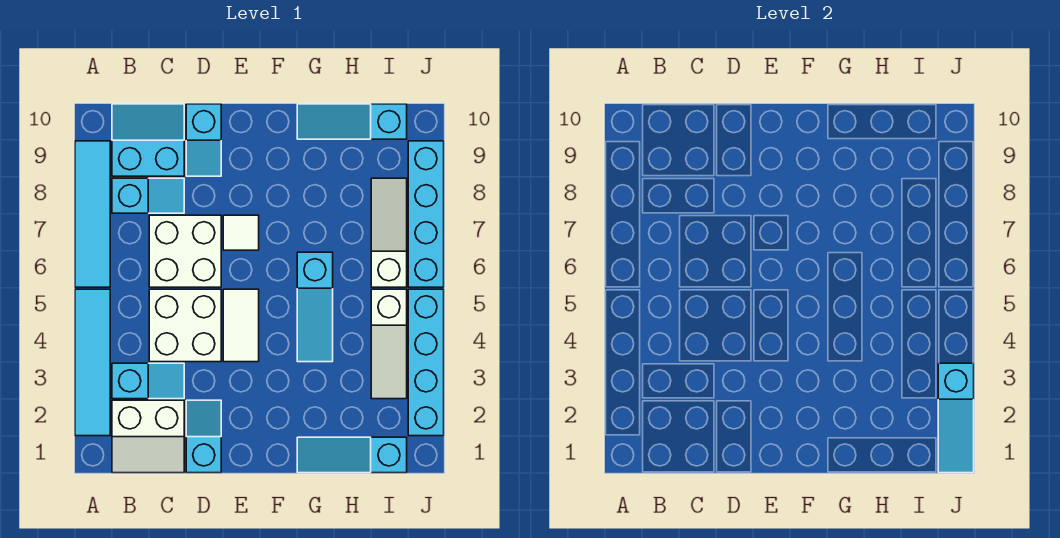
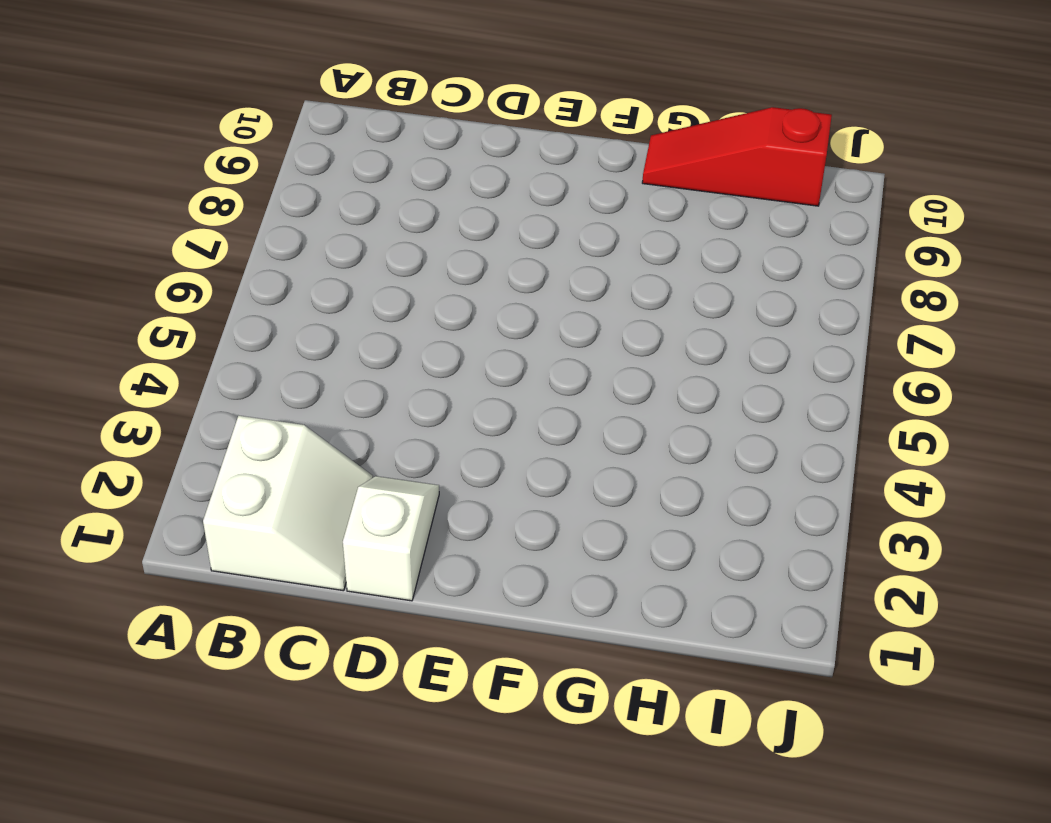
white 2x2 slope [203,416,373,591] -> white 2x2 slope turned to [112,400,184,473]
white 1x2 slope [343,476,439,601] -> cyan 1x2 slope [186,400,221,473]
red 1x3 slope [642,107,832,206] -> cyan 1x3 slope [297,104,407,139]
none -> cyan 1x4 tile [75,289,110,436]
none -> cyan 1x4 tile [75,141,110,287]
none -> cyan 1x2 slope [112,363,184,399]

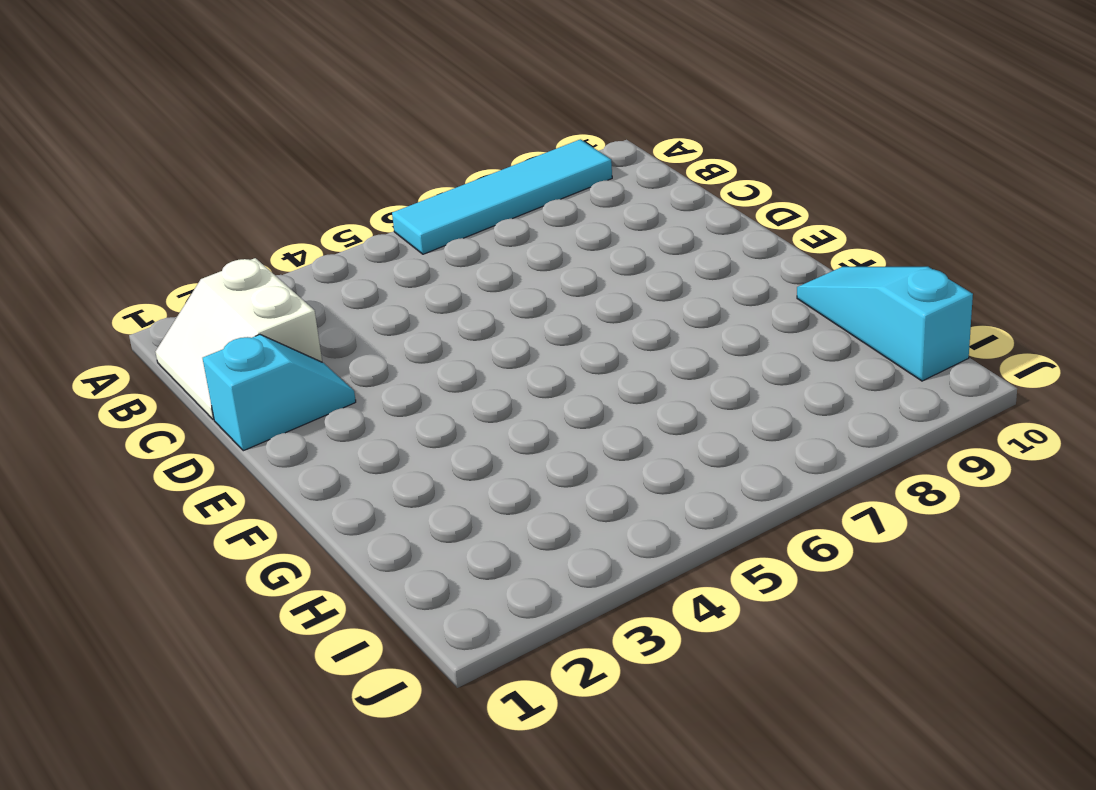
none -> cyan 1x4 tile [75,289,110,436]
none -> cyan 1x2 slope [112,363,184,399]
none -> cyan 1x2 slope [112,178,184,213]

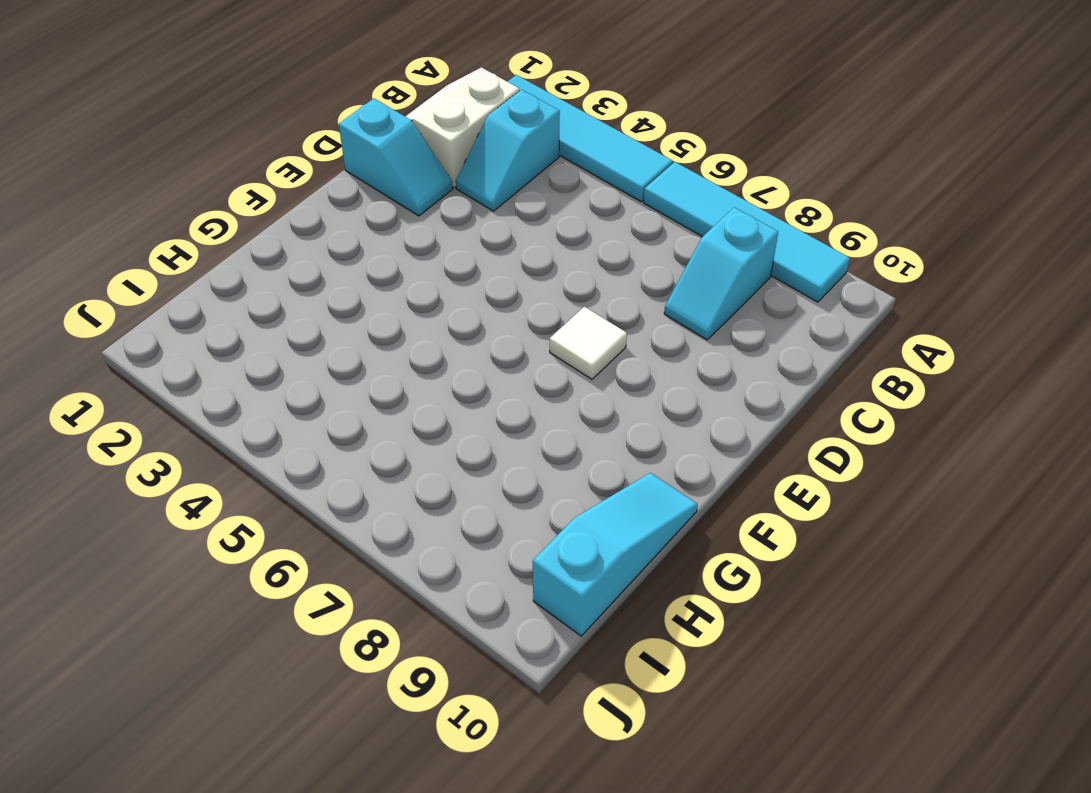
none -> cyan 2x2 slope [112,104,184,176]
none -> white 2x2 brick [149,289,221,362]
none -> white 2x2 brick [149,215,221,287]

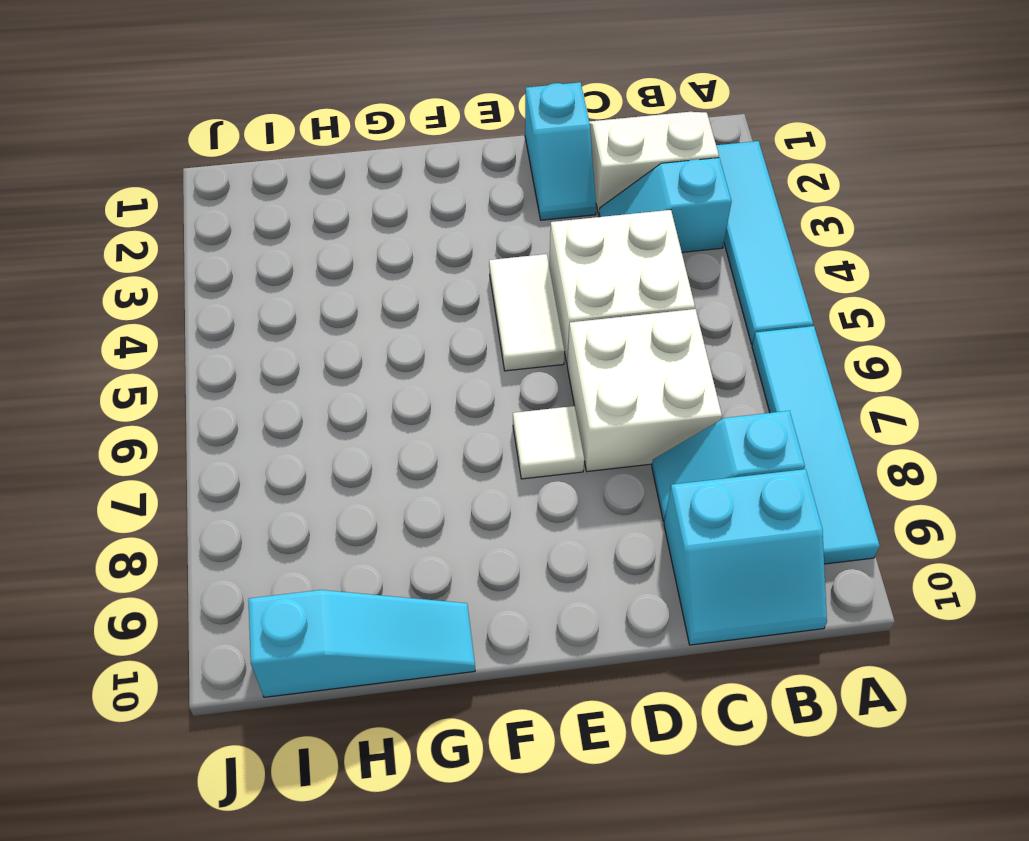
none -> cyan 1x2 slope [186,104,221,176]
none -> cyan 1x3 slope [297,437,407,473]
none -> cyan 1x3 slope [297,252,333,362]

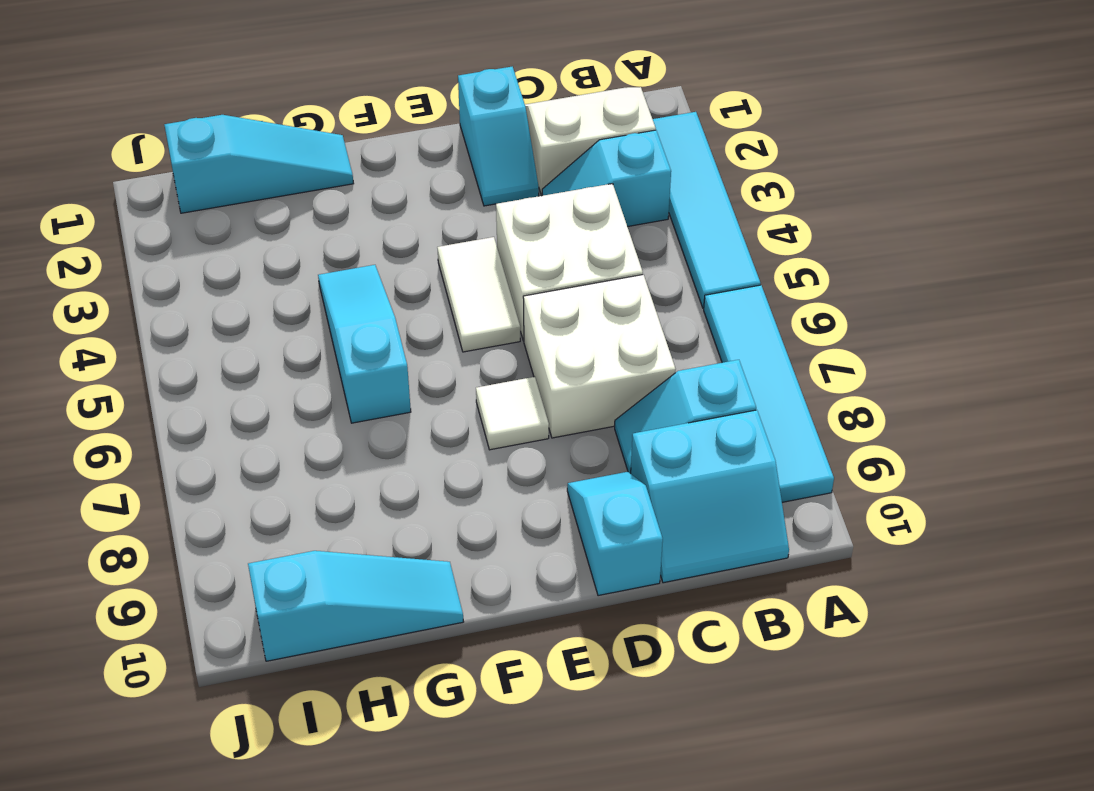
none -> white 1x3 slope [371,289,407,399]
none -> white 1x3 slope [371,178,407,287]
none -> cyan 1x4 brick [408,289,444,436]

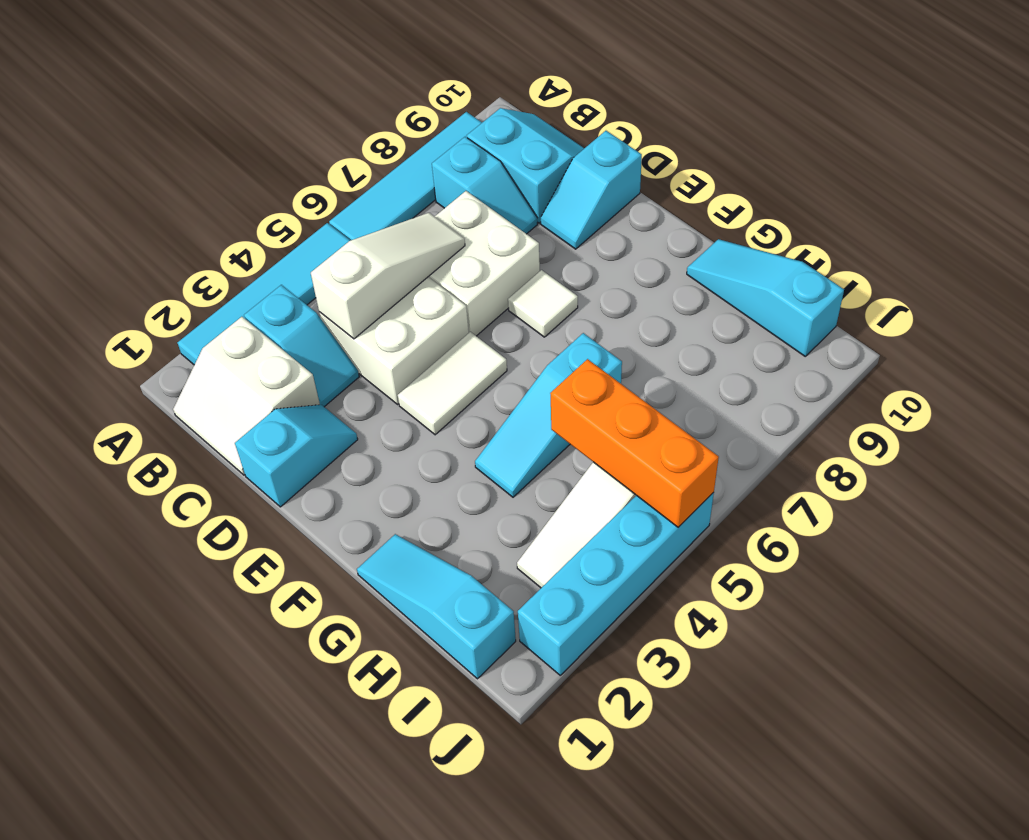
white 1x3 slope [311,213,465,339] -> white 1x3 slope moved to [371,178,407,287]
orange 1x3 brick [550,359,719,527] -> none
none -> cyan 1x4 brick [408,141,444,287]
none -> cyan 1x3 slope [938,363,974,473]

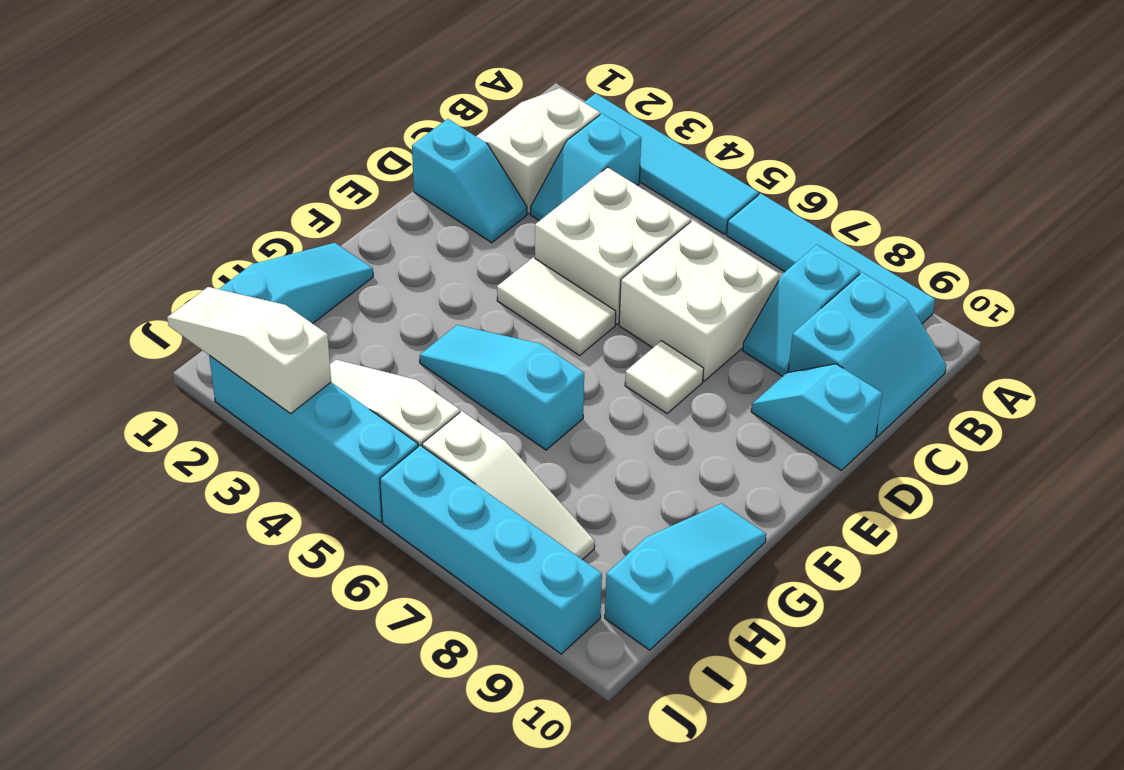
white 1x3 slope [167,287,331,414] -> cyan 1x3 slope [938,363,974,473]

